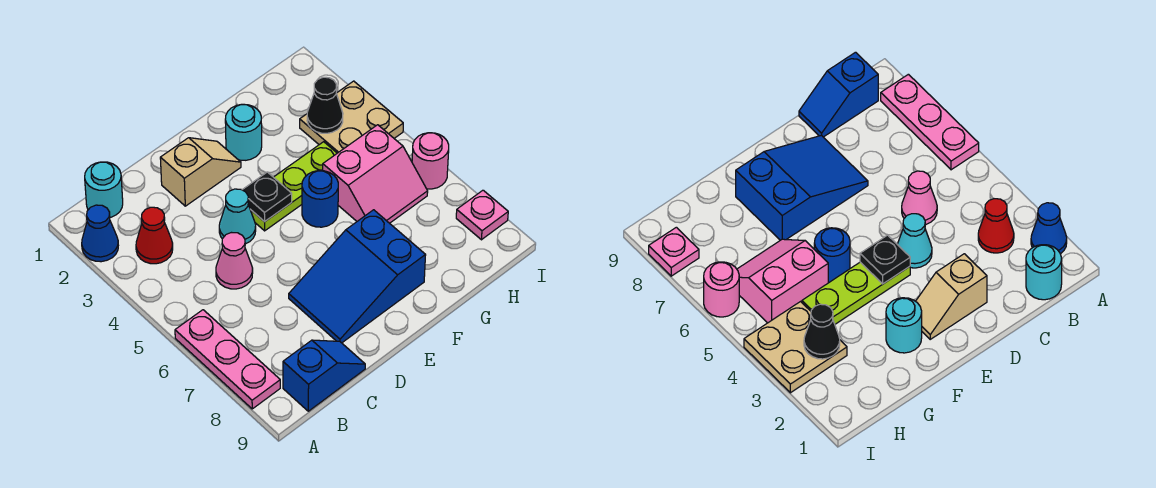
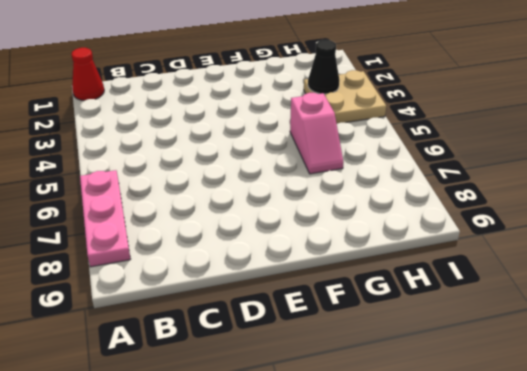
red 1x1 cone [72,48,104,100] -> red 1x1 cone moved to [136,207,173,264]
pink 1x2 slope [290,93,344,174] -> pink 2x2 slope [323,125,428,223]
none -> blue 1x1 cone [82,205,118,262]
none -> cyan 1x1 round brick [85,162,123,218]
none -> blue 1x2 slope [283,340,365,411]

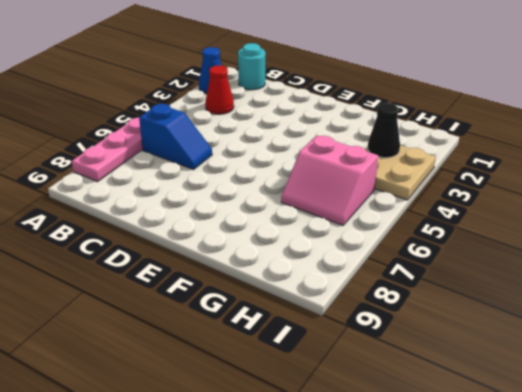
blue 1x2 slope [139,104,212,169] -> blue 1x2 slope moved to [283,340,365,411]
none -> pink 1x1 cone [216,233,253,289]
none -> tan 1x2 slope [160,138,241,206]
none -> cyan 1x1 cone [219,189,256,244]

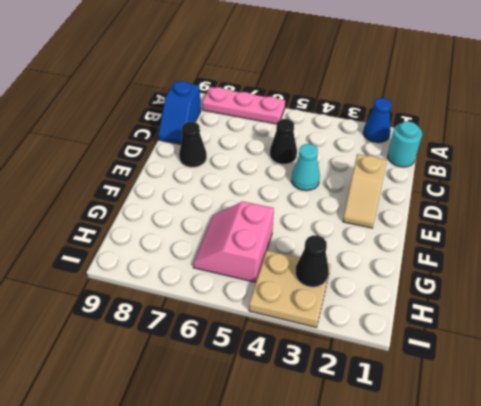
black 1x1 cone [270,119,297,164] -> pink 1x1 cone [216,233,253,289]
black 1x1 cone [179,122,207,167] -> blue 2x3 slope [289,210,426,343]
none -> red 1x1 cone [136,207,173,264]
none -> lime 1x3 plate [250,142,337,231]
none -> cyan 1x1 round brick [225,104,262,160]

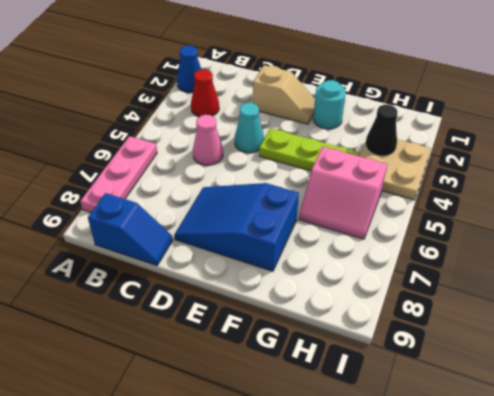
none -> cyan 1x1 round brick [85,162,123,218]
none -> blue 1x1 round brick [302,171,338,227]
none -> pink 1x1 round brick [412,133,449,189]

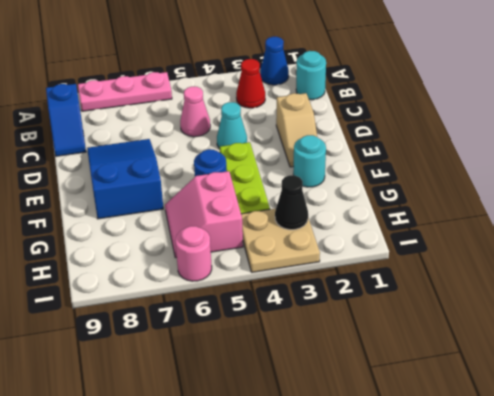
none -> pink 1x1 plate [456,190,508,240]
none -> black 1x1 plate [242,172,292,222]

